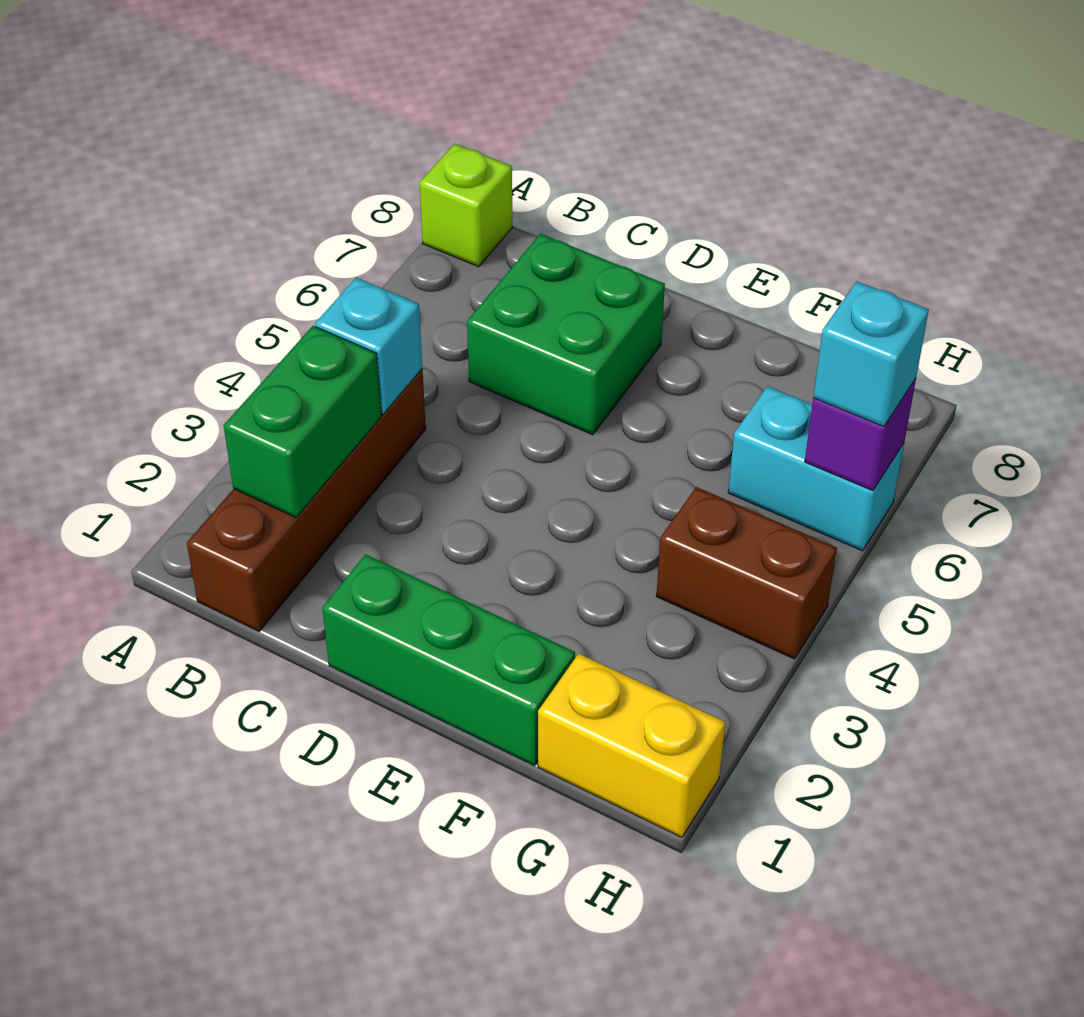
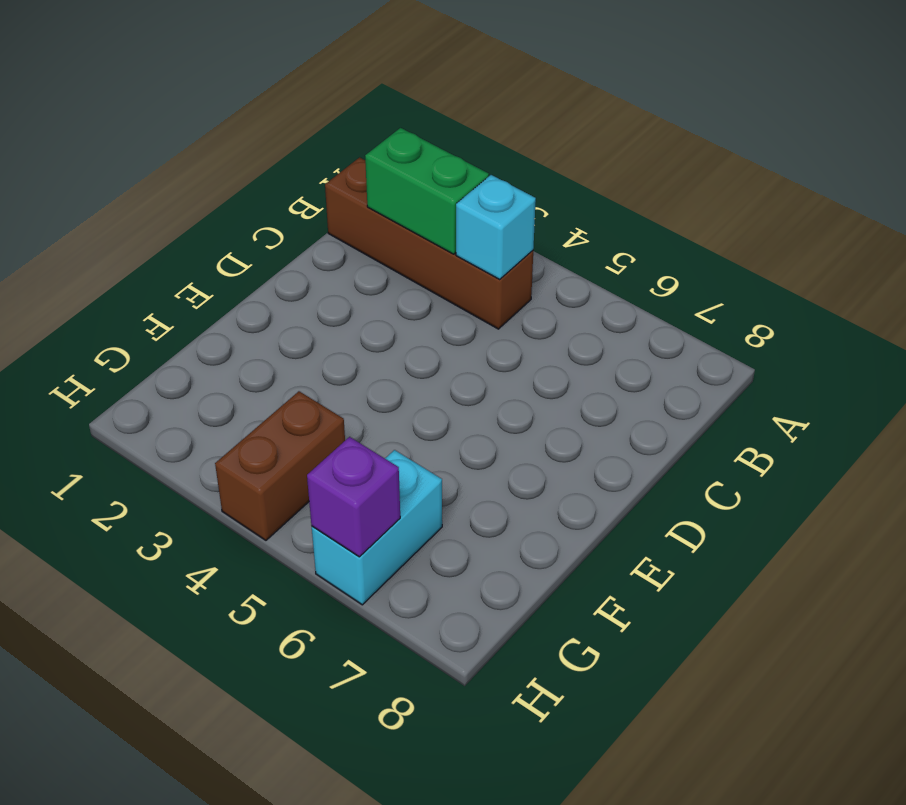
none -> lime 1x1 brick [420,144,512,267]
none -> green 2x2 brick [467,234,665,435]

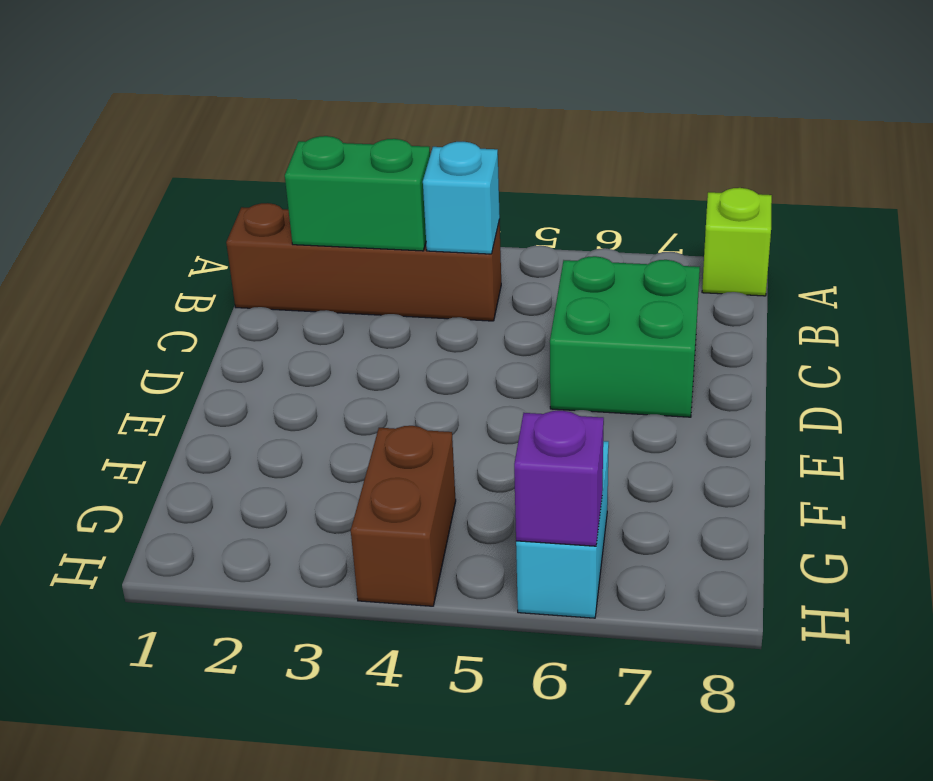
none -> green 1x3 brick [322,554,575,766]
none -> yellow 1x2 brick [538,654,725,837]

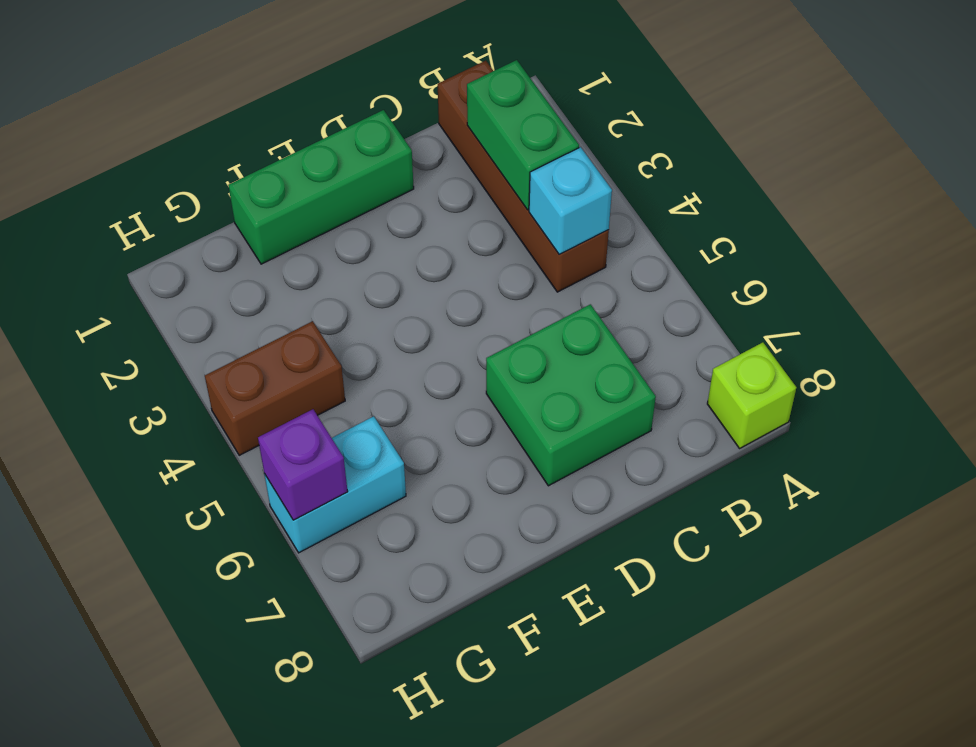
none -> yellow 1x2 brick [538,654,725,837]
none -> cyan 1x1 brick [813,281,929,427]

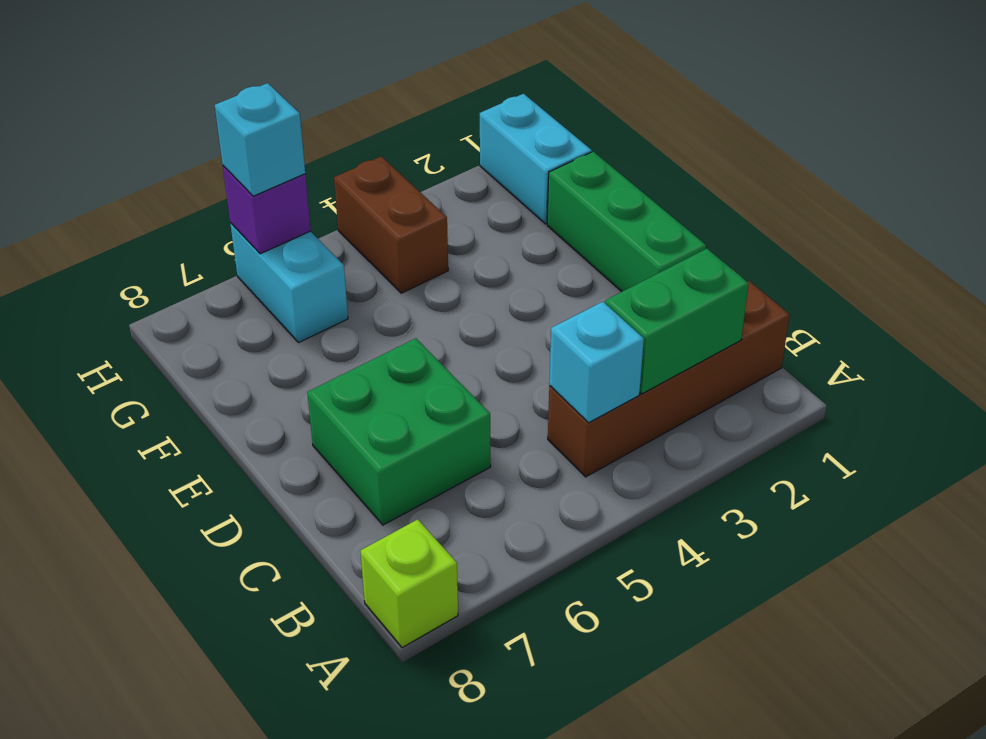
cyan 1x2 brick [480,94,592,224] -> yellow 1x2 brick [538,654,725,837]

